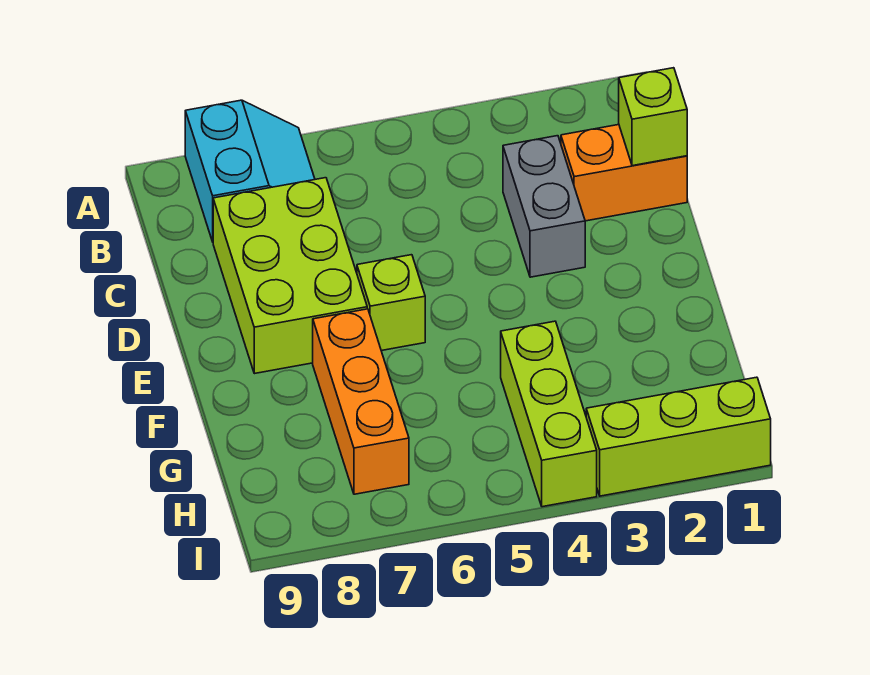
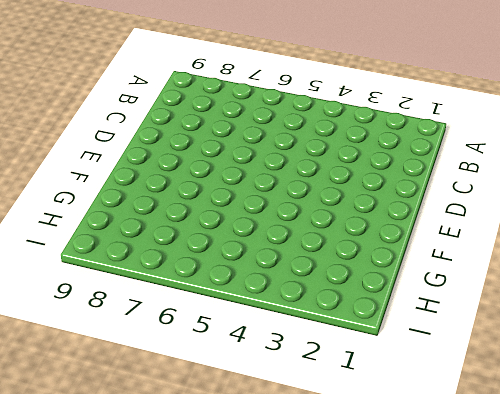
none -> cyan 2x2 slope [185,100,315,242]
none -> orange 1x2 brick [561,125,687,221]

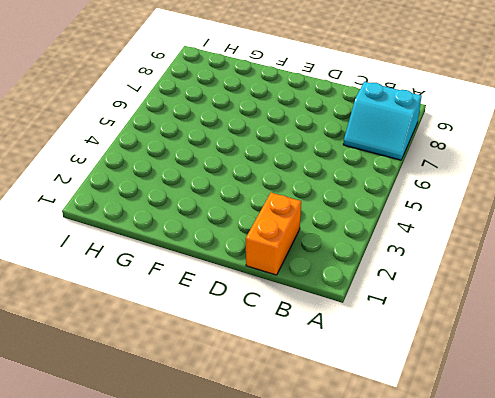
none -> grey 1x2 brick [503,136,585,277]
none -> lime 2x3 brick [213,178,367,374]

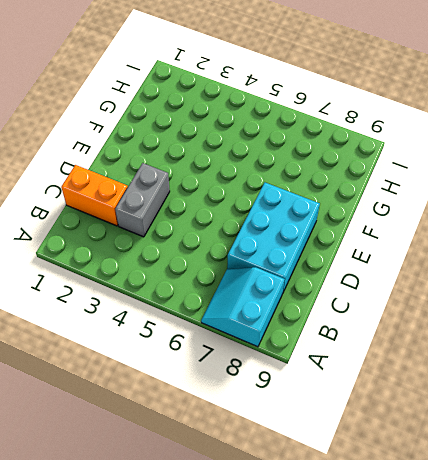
cyan 2x3 brick [227,183,320,294] -> lime 2x3 brick [213,178,367,374]
none -> lime 1x1 brick [357,255,425,351]
none -> orange 1x3 brick [313,309,409,494]

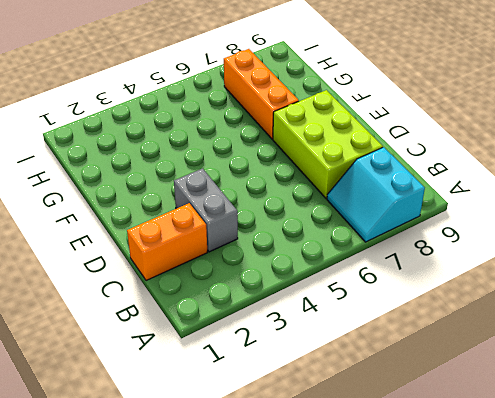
none -> lime 1x1 brick [357,255,425,351]
none -> lime 1x3 brick [501,321,597,507]

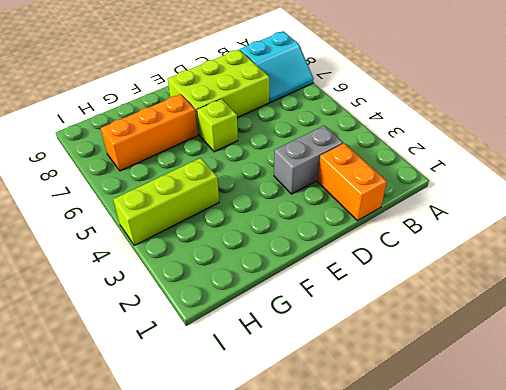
none -> lime 1x3 brick [586,377,771,496]
none -> lime 1x1 brick [619,68,687,166]

